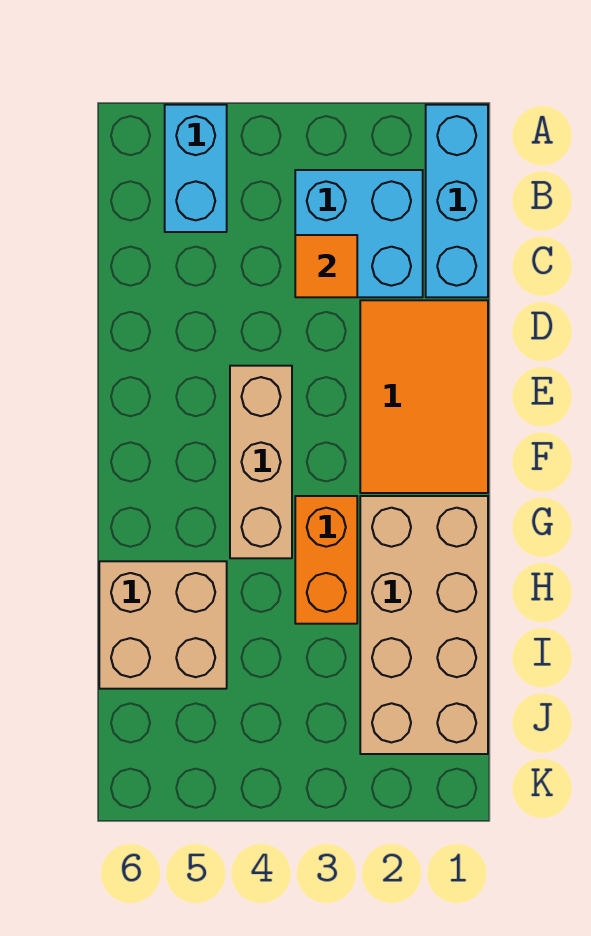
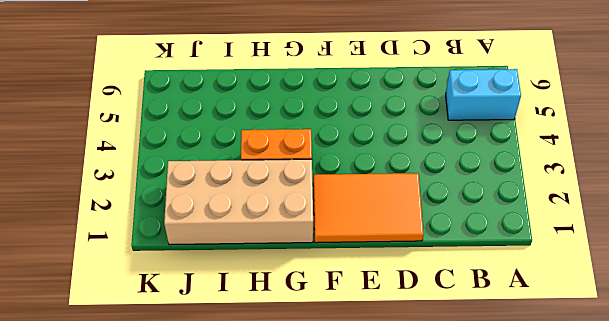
none -> cyan 1x3 brick [426,105,488,297]
none -> cyan 2x2 brick [295,170,423,297]

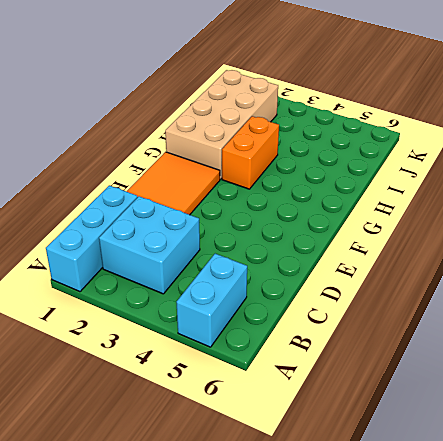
none -> tan 1x3 brick [230,366,292,558]
none -> tan 2x2 brick [99,561,227,689]

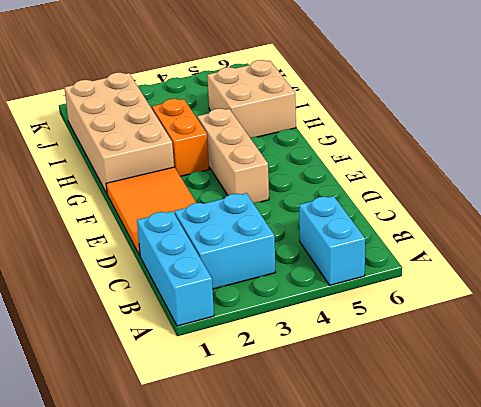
none -> orange 1x1 tile [295,235,357,297]

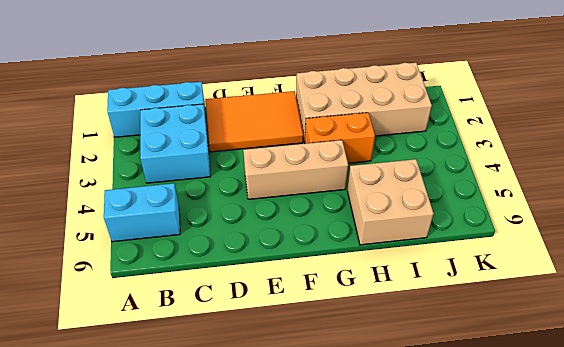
none -> orange 1x1 tile [295,235,357,297]

